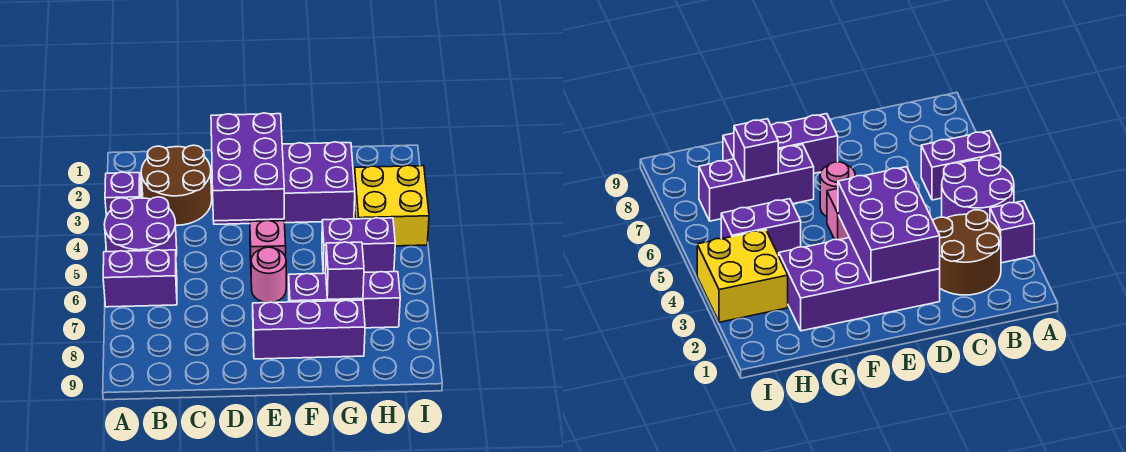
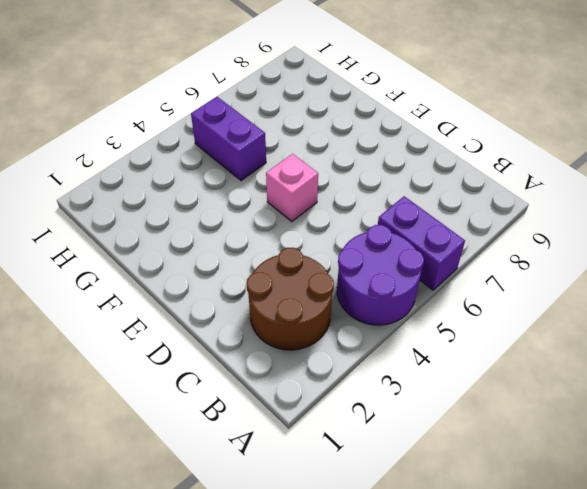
none -> purple 1x1 brick [105,172,141,216]
none -> purple 2x4 brick [214,142,355,224]
none -> pink 1x1 round brick [251,247,286,303]

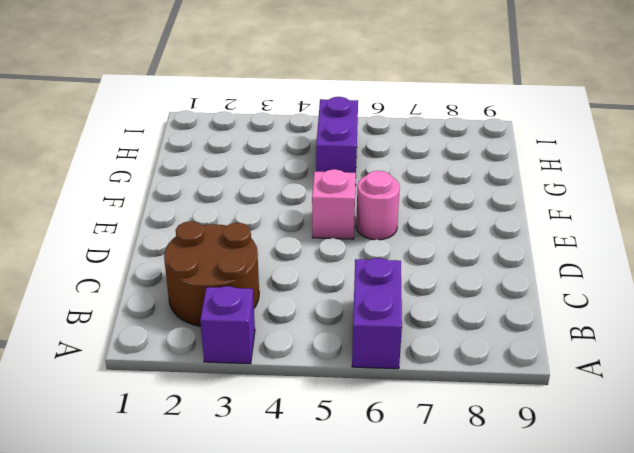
none -> purple 2x2 round brick [104,197,177,255]
none -> purple 2x4 brick [214,142,355,224]
none -> purple 1x3 brick [253,300,365,359]

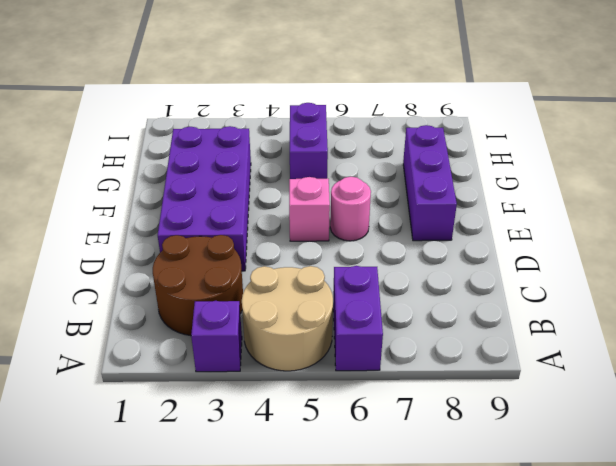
tan 2x2 round brick [242,266,333,371] -> purple 2x2 round brick [104,197,177,255]
none -> purple 1x3 brick [289,272,400,328]
none -> yellow 2x2 brick [354,165,429,246]
none -> purple 2x3 brick [211,113,284,221]

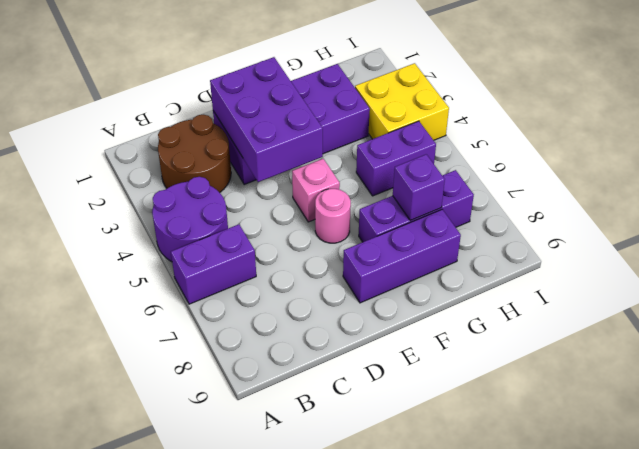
none -> purple 1x1 brick [105,172,141,216]

